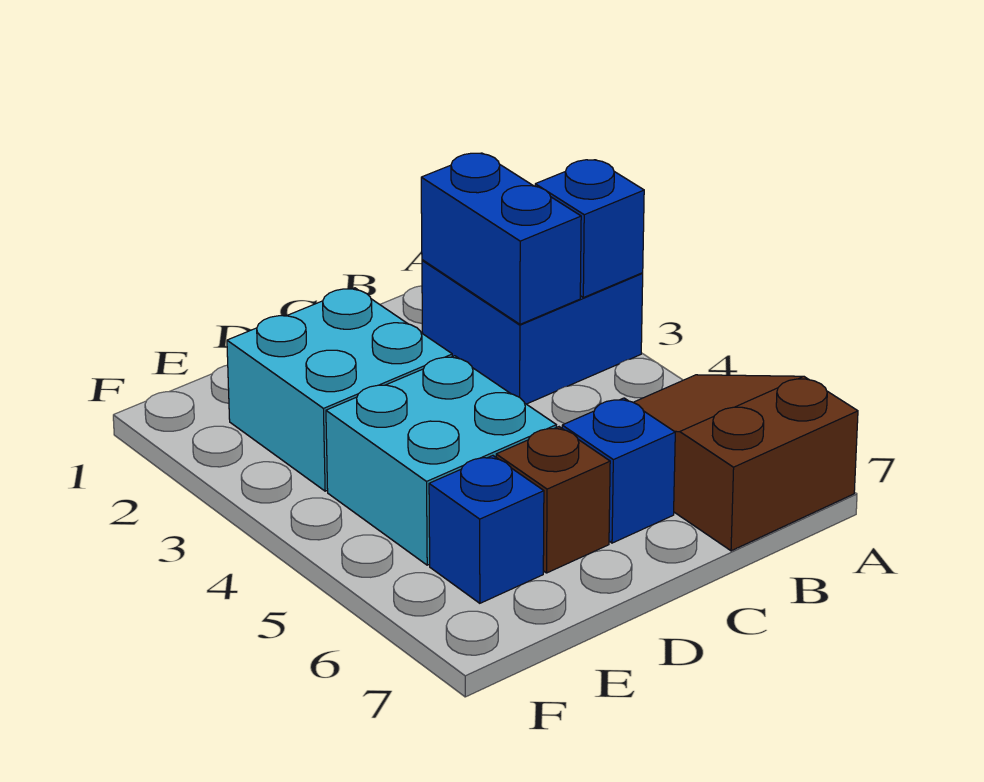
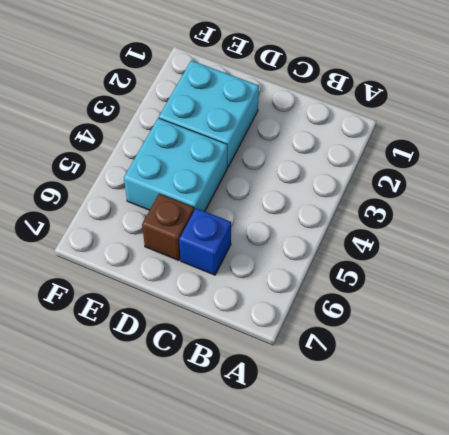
none -> blue 2x2 brick [422,260,643,404]
none -> brown 2x3 slope [634,375,858,551]

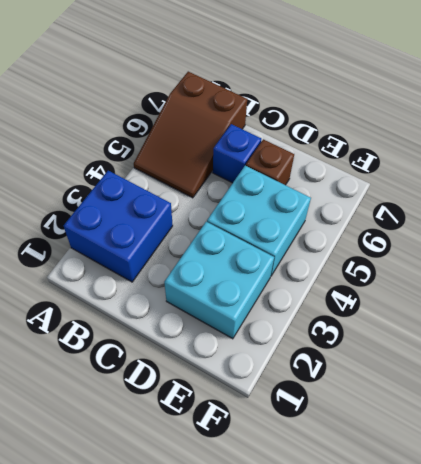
none -> blue 1x1 brick [429,456,544,603]
none -> blue 1x1 brick [535,160,644,298]

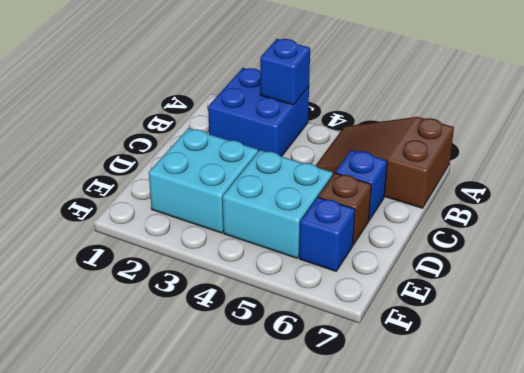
none -> blue 1x2 brick [421,153,581,324]

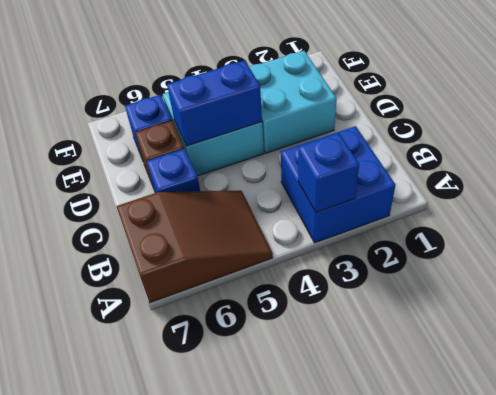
blue 1x2 brick [167,61,262,146] -> blue 1x2 brick moved to [421,153,581,324]

